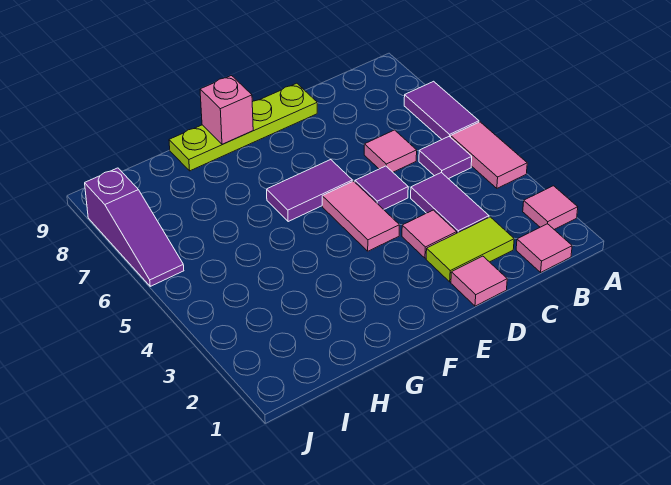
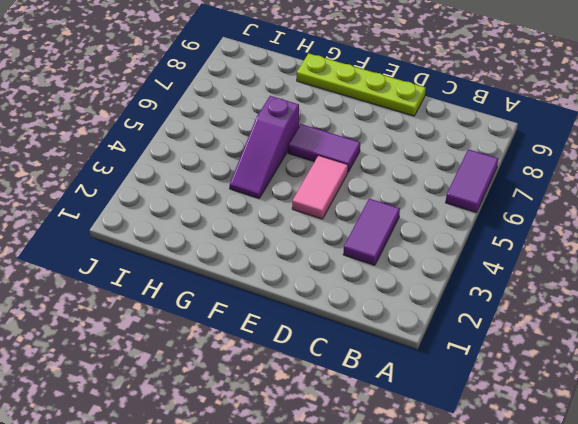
purple 1x3 slope [230,96,299,198] -> purple 1x3 slope moved to [85,168,184,286]
none -> pink 1x1 tile [523,186,578,229]
none -> pink 1x2 tile [451,122,527,188]
none -> pink 1x1 tile [516,224,572,272]

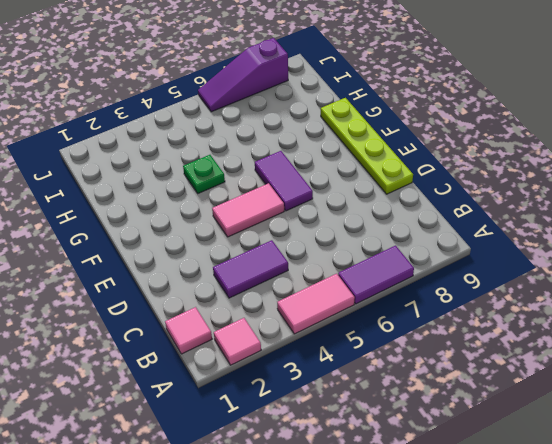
green 1x1 plate [183,155,225,193] -> none
none -> purple 1x1 tile [419,137,472,179]
none -> lime 1x2 tile [426,217,514,282]
none -> pink 1x1 tile [364,130,417,172]

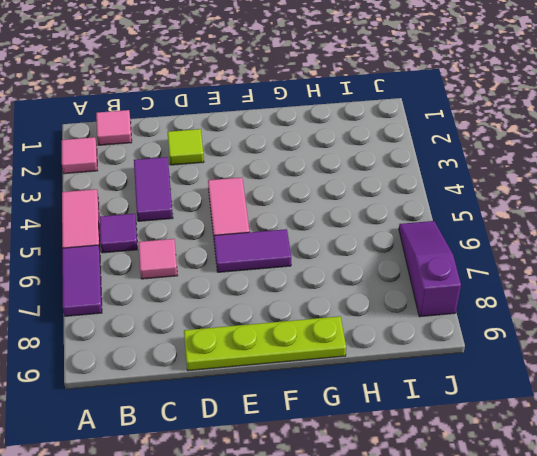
lime 1x1 tile [168,129,204,165] -> lime 1x2 tile [426,217,514,282]
none -> pink 1x1 tile [451,256,507,306]
none -> pink 1x1 tile [402,210,457,258]
none -> purple 1x1 tile [355,166,408,209]

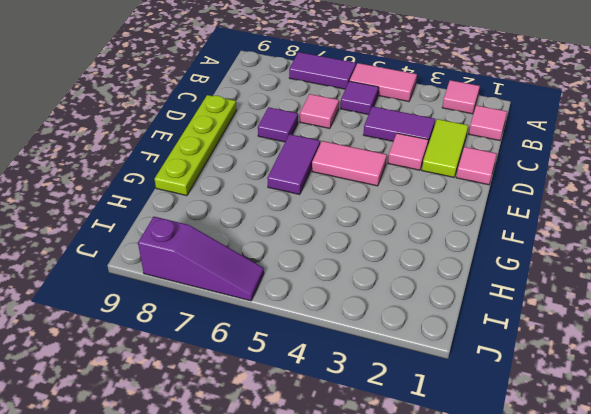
purple 1x1 tile [258,107,298,142] -> purple 1x1 tile moved to [355,166,408,209]
none -> pink 1x1 brick [200,76,253,144]

